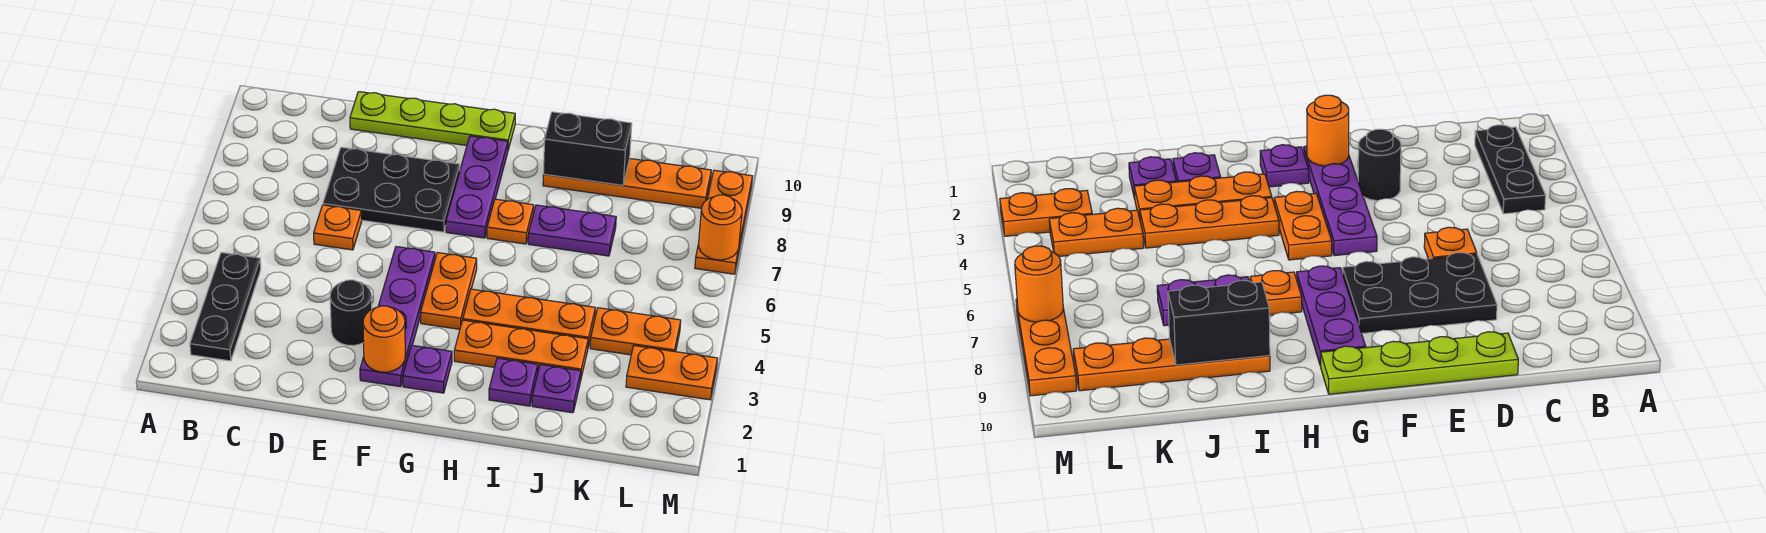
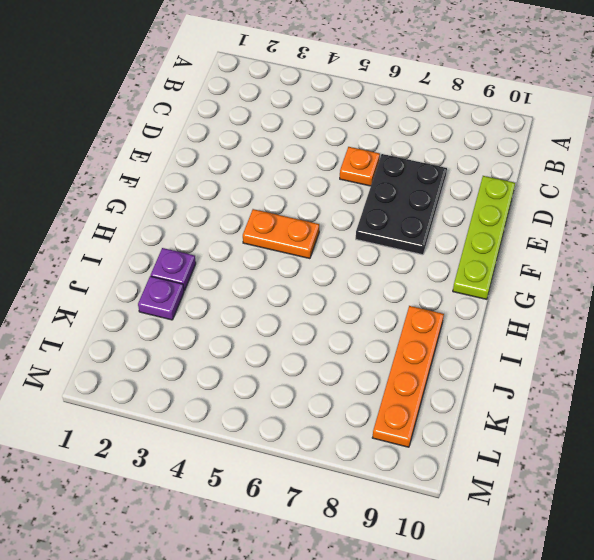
none -> black 1x3 plate [190,252,261,361]
none -> black 1x1 round brick [330,280,372,346]
none -> purple 1x4 plate [360,247,435,387]

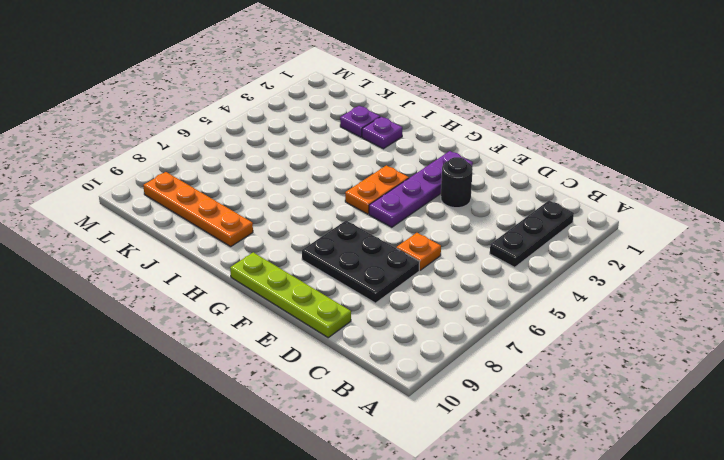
none -> purple 1x1 plate [403,345,452,393]
none -> purple 1x3 plate [446,136,508,238]
none -> orange 1x3 plate [454,320,588,377]

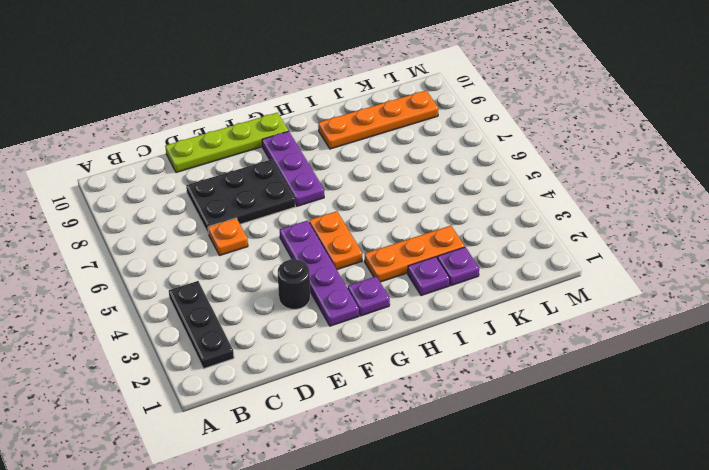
none -> orange 1x3 plate [463,289,595,347]
none -> orange 1x1 plate [487,199,534,244]
none -> purple 1x2 plate [528,205,616,256]

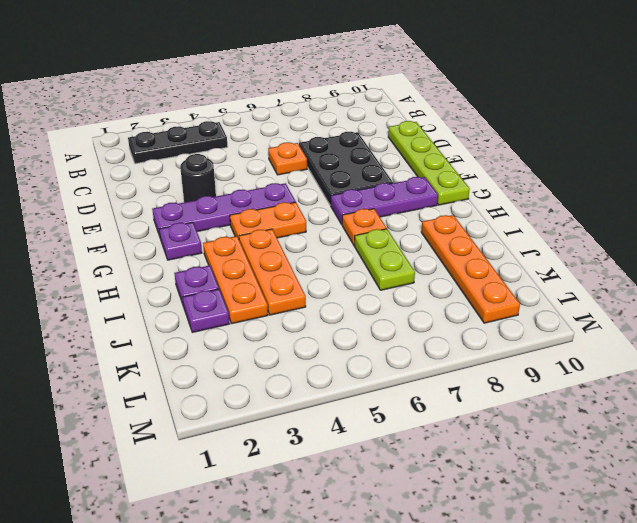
lime 1x2 plate [354,229,415,290] -> purple 1x2 plate [528,205,616,256]
none -> orange 1x2 plate [590,308,681,355]
none -> orange 1x2 plate [626,346,718,400]
none -> orange 1x3 plate [695,170,753,274]

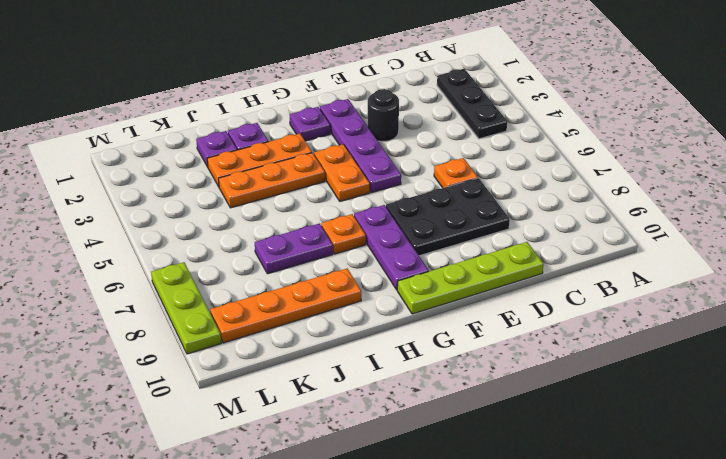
lime 1x3 plate [151,262,221,354] -> orange 1x3 plate [695,170,753,274]
none -> orange 1x2 plate [590,308,681,355]
none -> orange 1x2 plate [626,346,718,400]
none -> orange 1x1 round brick [363,306,405,372]

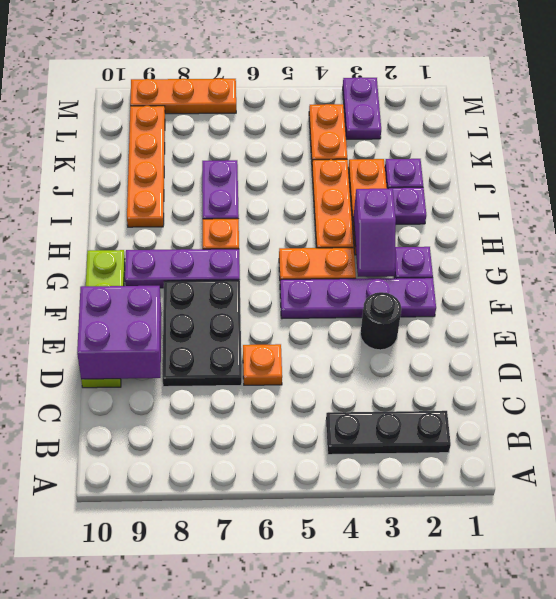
purple 2x2 brick [77,286,162,379] -> none
purple 1x2 slope [353,189,396,277] -> none
purple 1x2 plate [343,77,381,139] -> orange 1x2 plate [626,346,718,400]
none -> orange 1x1 round brick [363,306,405,372]
none -> black 1x2 brick [543,112,632,185]
none -> orange 1x1 round brick [699,195,742,260]

